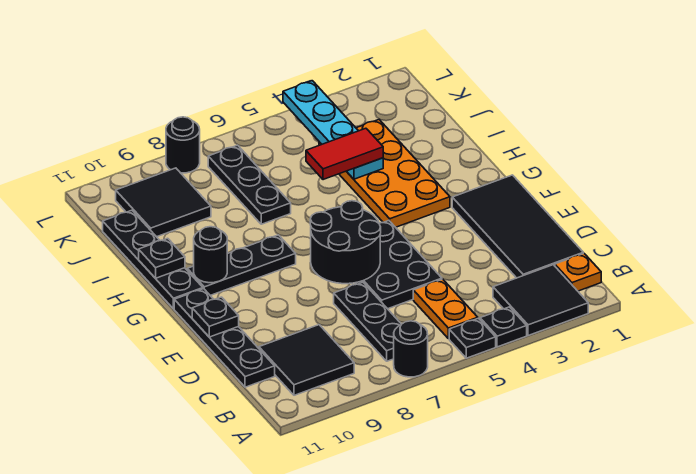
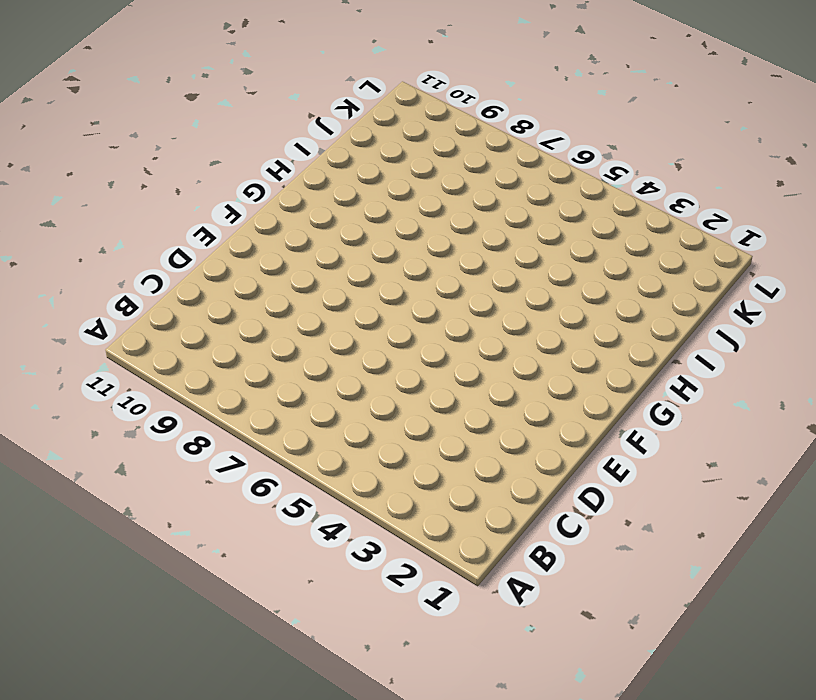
none -> black 2x2 tile [493,265,588,336]
none -> black 1x1 plate [480,307,527,347]
none -> black 1x1 plate [449,318,496,358]

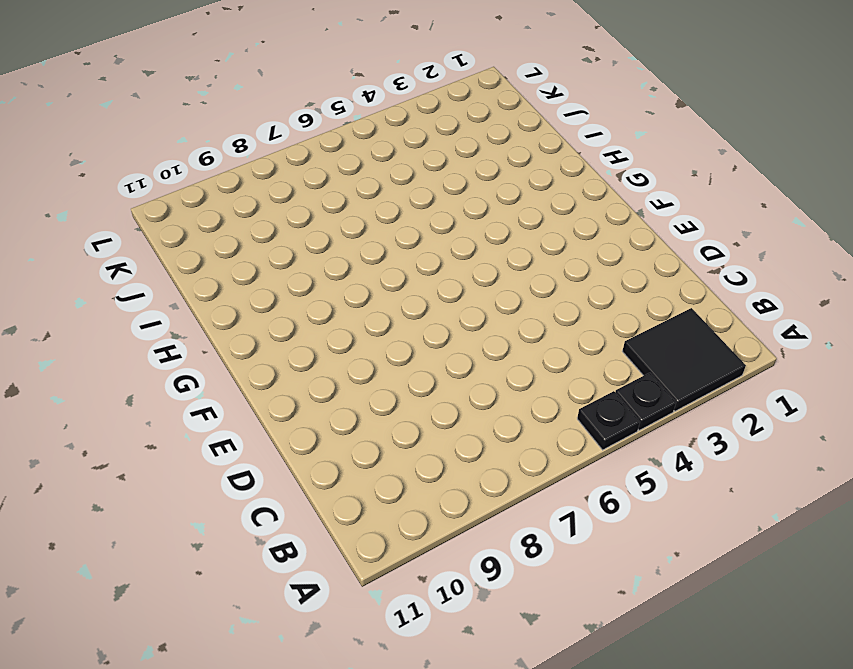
none -> black 1x1 round brick [394,321,428,377]
none -> orange 1x1 plate [555,253,601,291]
none -> orange 1x2 plate [413,279,478,339]

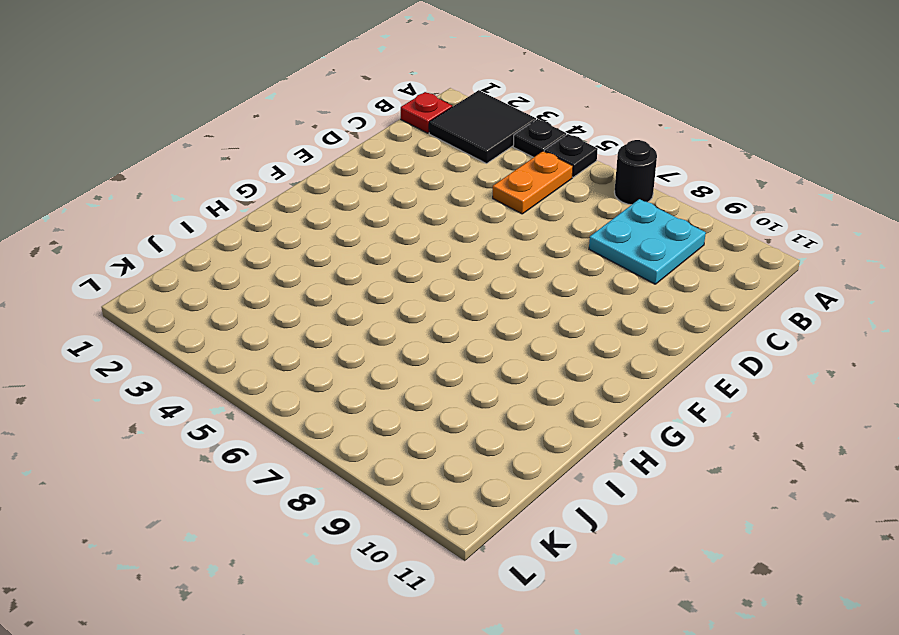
red 1x1 plate [401,92,452,133] -> orange 1x1 plate [555,253,601,291]
cyan 2x2 plate [589,199,706,284] -> black 2x2 tile [259,325,354,395]
none -> black 1x3 plate [334,282,401,361]
none -> black 2x4 tile [452,175,583,278]
none -> black 1x4 plate [174,289,275,387]

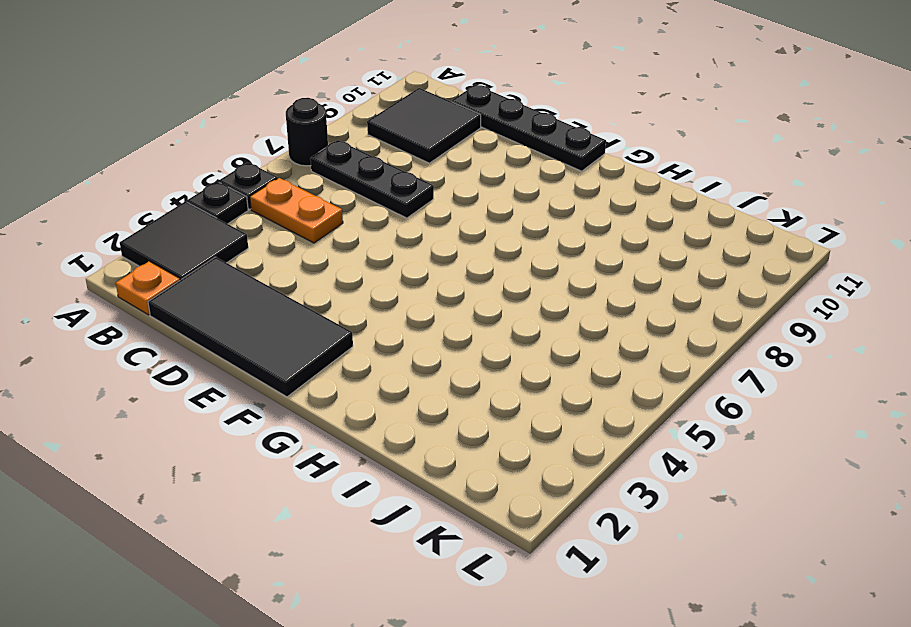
none -> black 2x3 plate [356,221,442,309]
none -> orange 2x4 plate [319,120,450,227]
none -> black 1x3 plate [187,235,296,295]

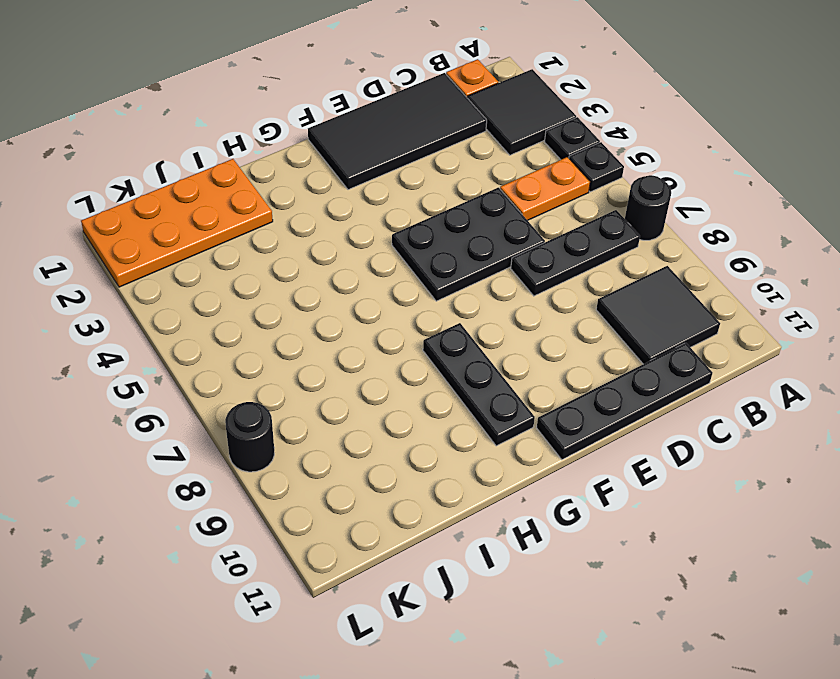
orange 2x4 plate [81,159,273,287] -> orange 2x4 plate moved to [319,120,450,227]
none -> black 1x4 plate [103,210,203,309]
none -> black 1x3 plate [208,145,291,224]
none -> black 2x2 tile [116,168,211,237]

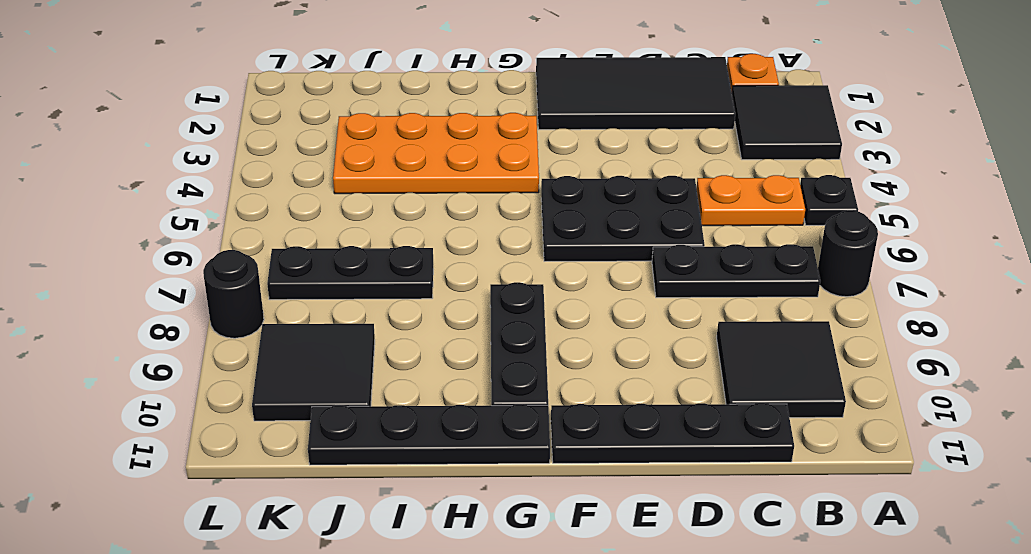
none -> black 1x1 plate [480,307,527,347]
none -> black 2x2 round brick [310,201,381,284]
none -> black 1x1 plate [192,297,239,337]

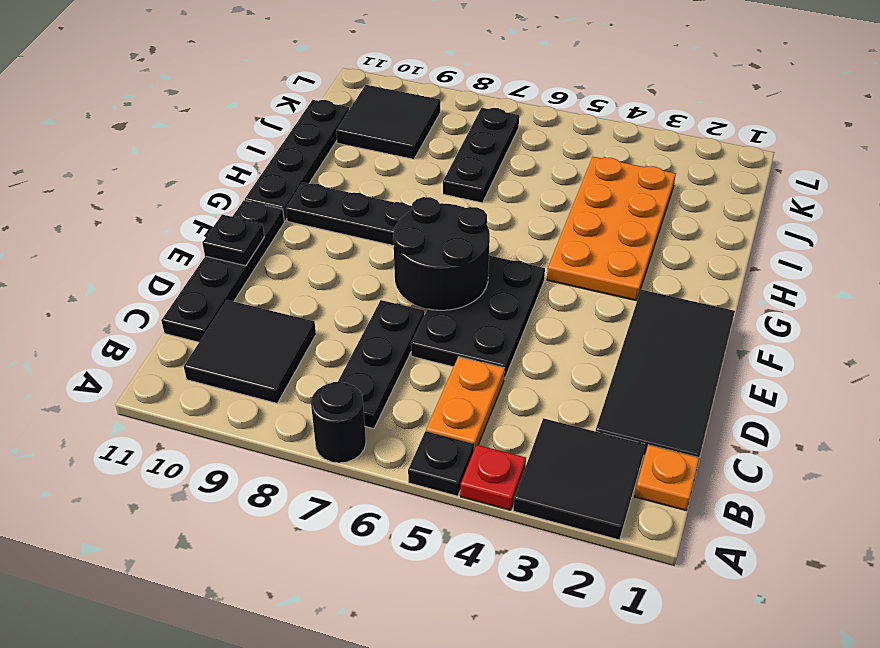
red 1x1 plate [460,445,526,510] -> black 1x1 plate [480,307,527,347]
none -> black 1x1 round brick [166,117,200,173]
none -> black 1x1 round brick [194,227,227,283]
none -> black 1x1 plate [139,238,185,278]

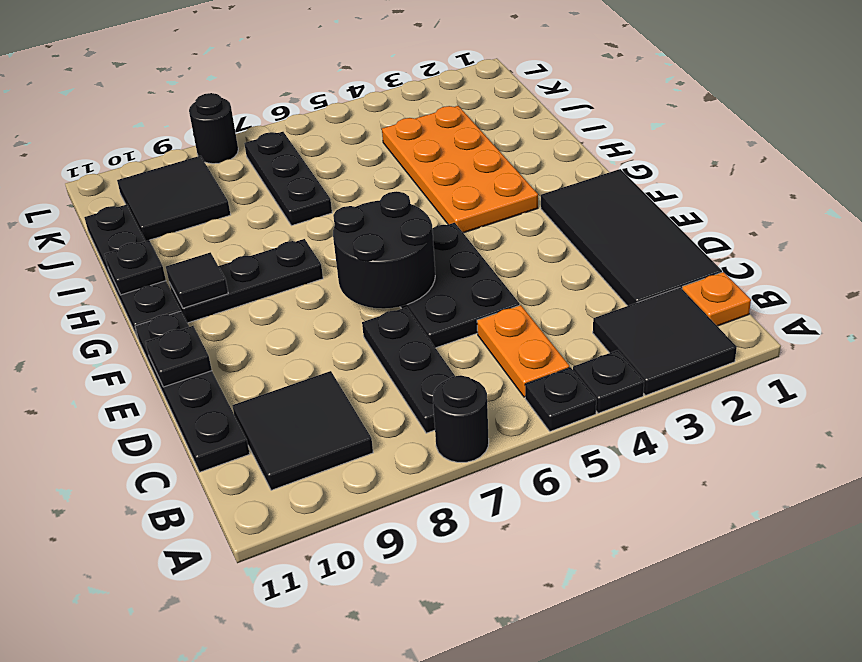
black 1x1 tile [166,252,228,308] -> black 1x1 round brick [194,227,227,283]
none -> cyan 1x4 plate [283,81,383,179]
none -> red 1x2 tile [306,128,383,180]

